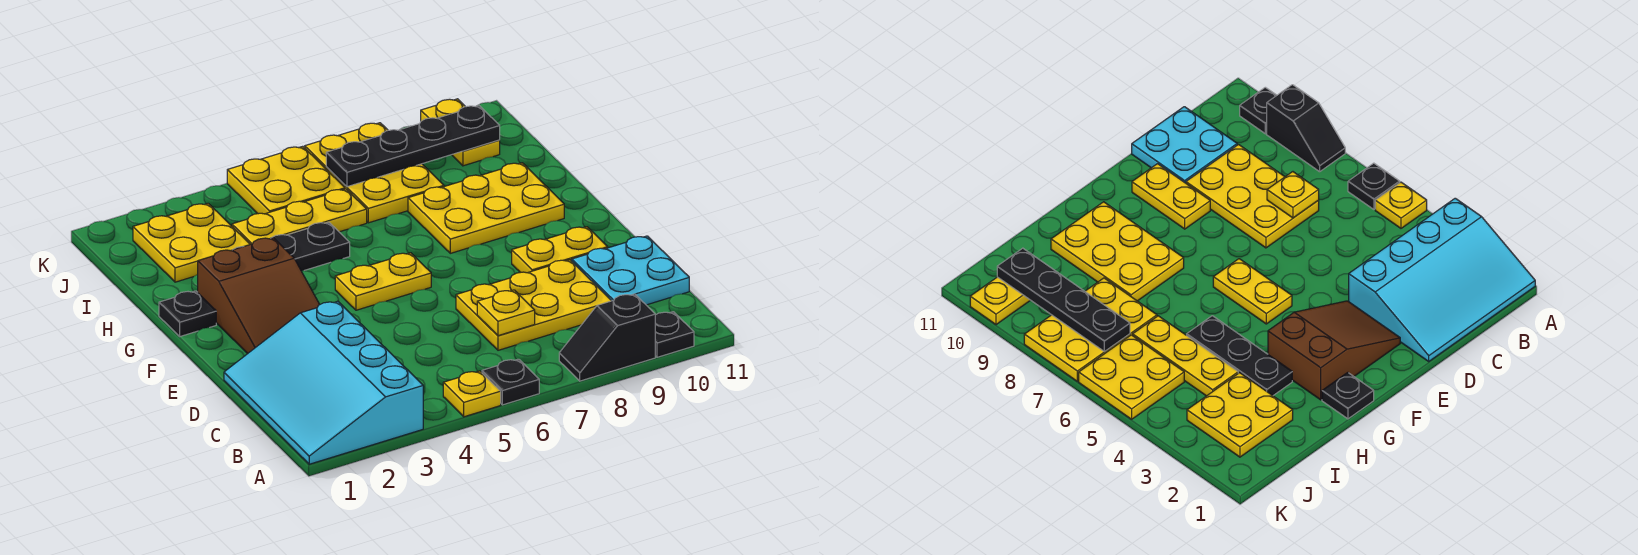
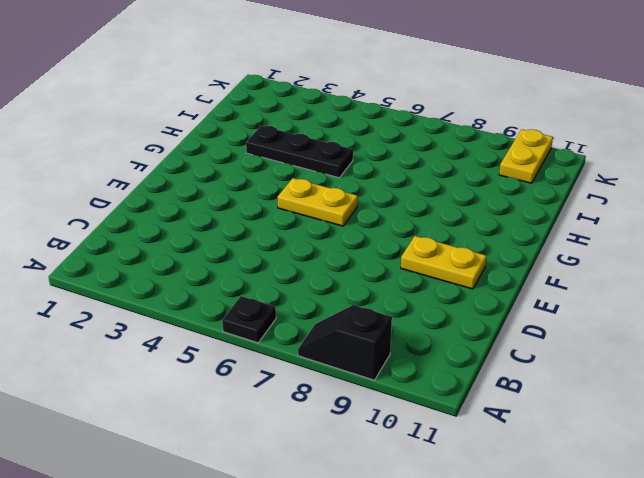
none -> cyan 3x4 slope [224,301,423,464]
none -> yellow 1x1 plate [443,371,501,417]
none -> black 1x1 plate [655,312,694,357]

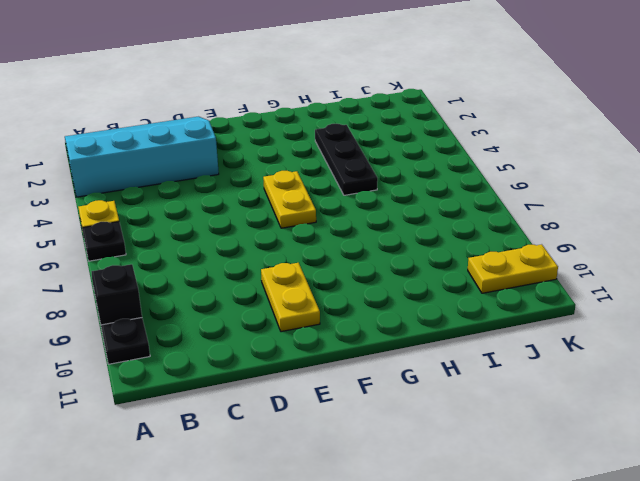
none -> yellow 2x3 plate [456,260,611,350]
none -> cyan 2x2 plate [572,236,689,305]
none -> brown 2x3 slope [198,238,320,354]

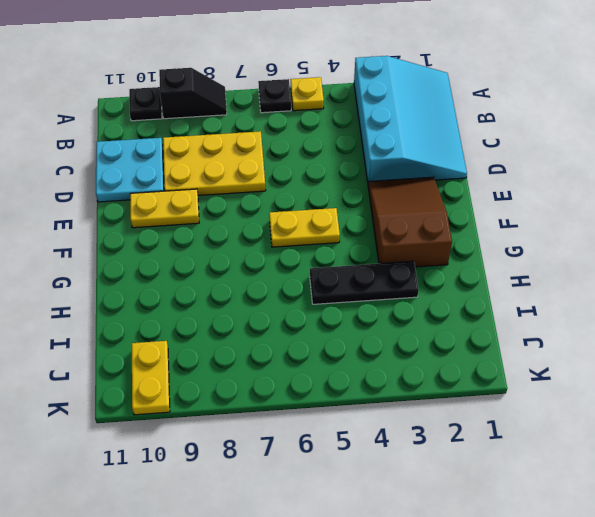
none -> black 1x1 plate [159,291,216,336]
none -> yellow 2x3 plate [408,163,564,253]
none -> yellow 2x2 plate [133,203,250,282]

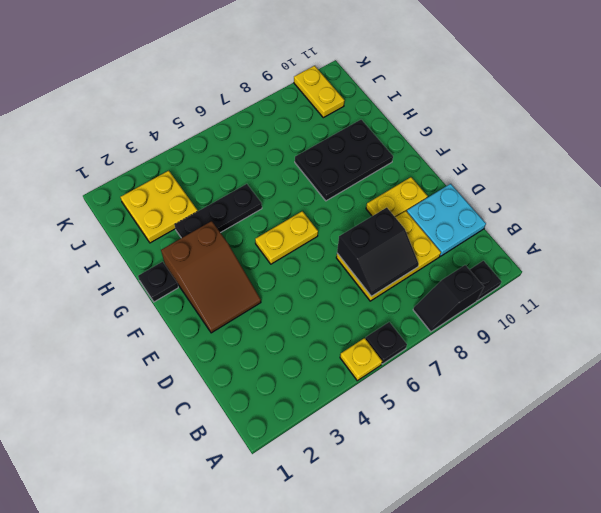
black 2x2 slope [337,208,419,296] -> yellow 1x1 plate [477,290,535,336]
black 2x3 plate [295,120,393,201] -> yellow 2x3 plate [408,163,564,253]
none -> cyan 3x4 slope [224,301,423,464]
none -> yellow 1x3 plate [232,189,367,244]
none -> yellow 2x3 plate [305,123,444,223]

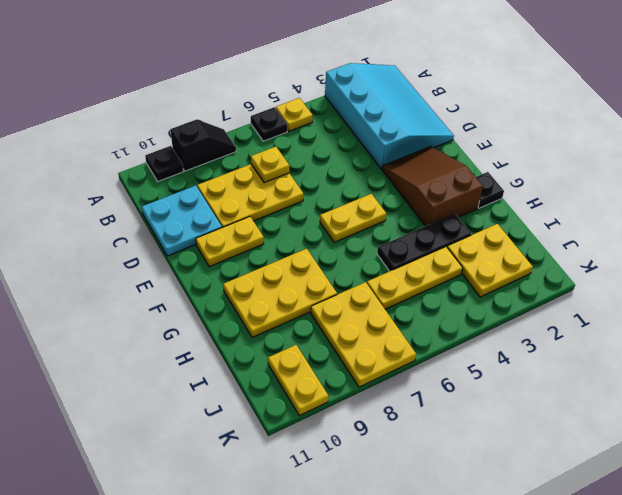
none -> yellow 2x2 plate [227,146,345,214]
none -> black 1x4 plate [326,105,500,187]

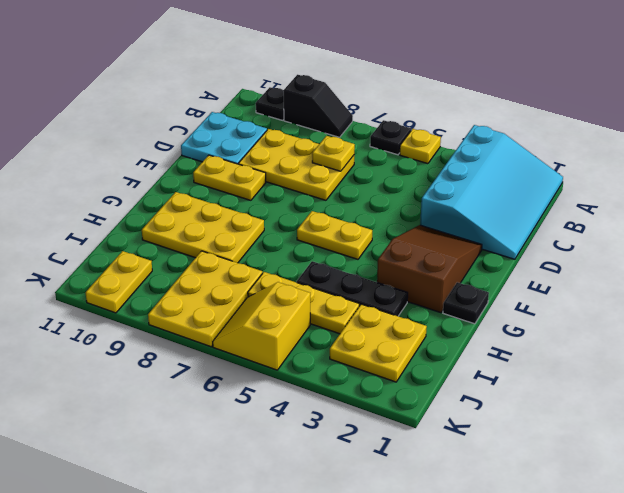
yellow 2x2 slope [213,282,310,370] -> yellow 2x2 plate [227,146,345,214]
none -> black 1x4 plate [326,105,500,187]

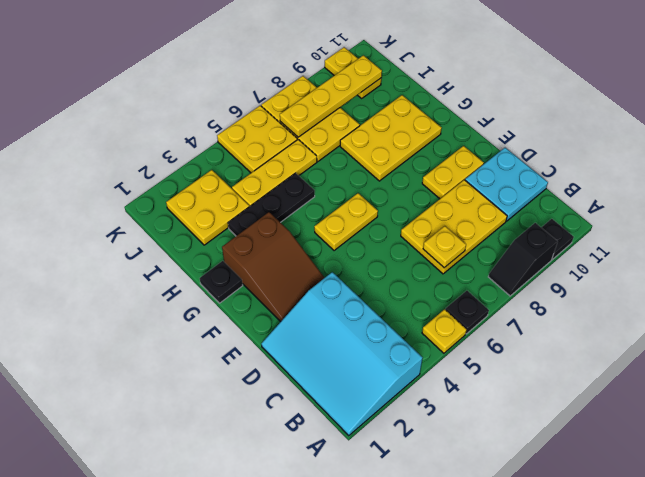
yellow 1x4 plate [280,55,382,137] -> black 1x4 plate [326,105,500,187]

